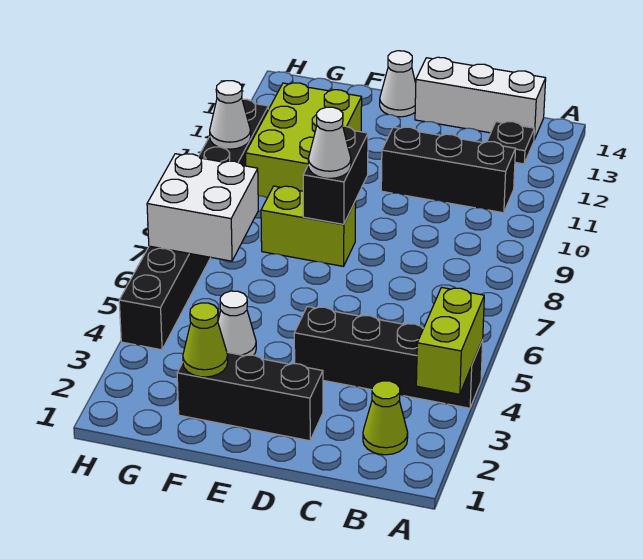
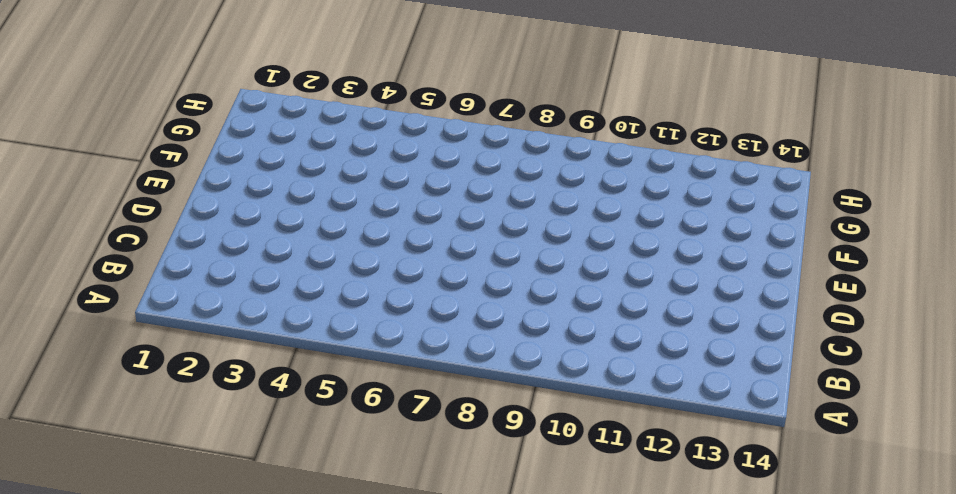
none -> black 1x4 brick [294,306,483,408]
none -> lime 1x1 cone [363,381,408,455]
none -> black 1x3 brick [381,127,515,213]

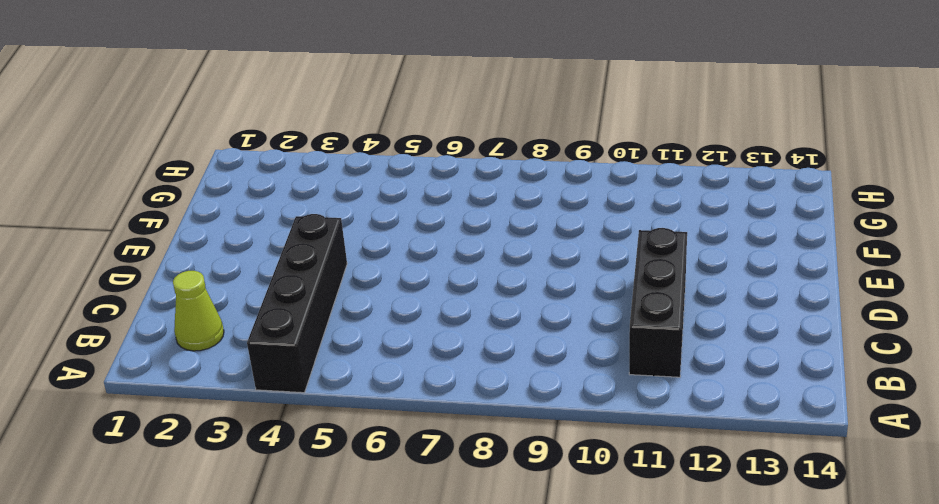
none -> black 1x1 plate [487,122,534,164]
none -> white 1x3 brick [415,57,546,140]
none -> black 1x3 brick [177,352,323,441]

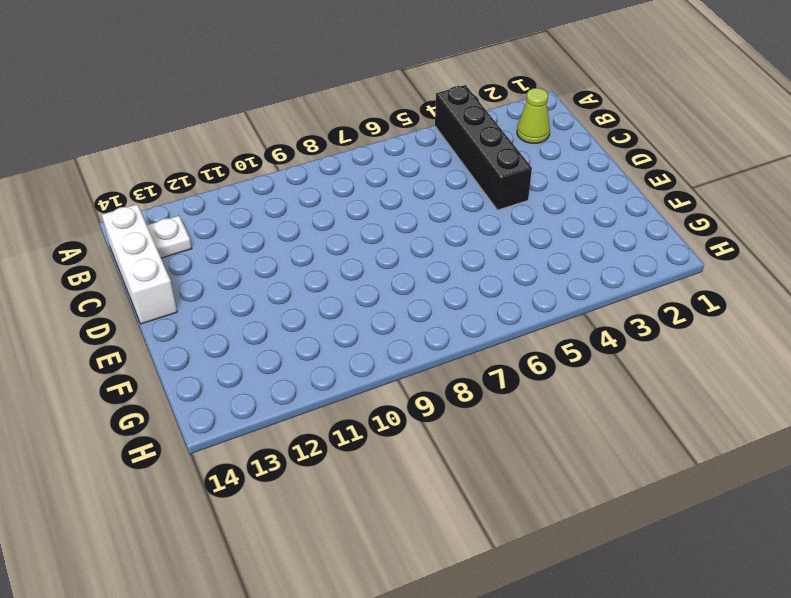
white 1x1 plate [147,216,192,258] -> black 1x1 plate [487,122,534,164]
none -> black 1x3 brick [381,127,515,213]
none -> black 1x3 brick [177,352,323,441]
none -> lime 1x2 brick [261,186,356,266]

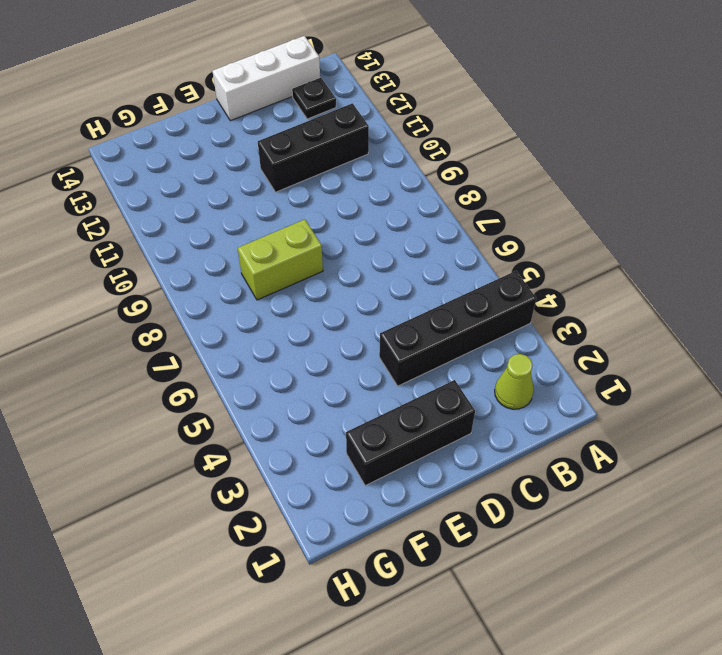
none -> white 1x1 cone [380,51,416,117]
none -> white 1x1 cone [218,291,256,356]
none -> lime 2x3 brick [246,83,362,198]

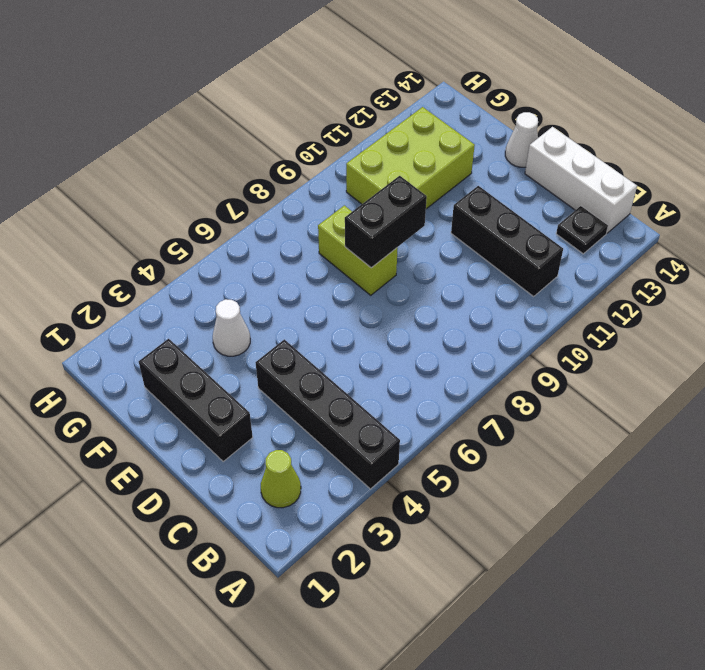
none -> black 1x8 brick [119,99,269,350]
none -> lime 1x2 brick [416,288,484,394]
none -> lime 1x1 cone [183,303,228,377]

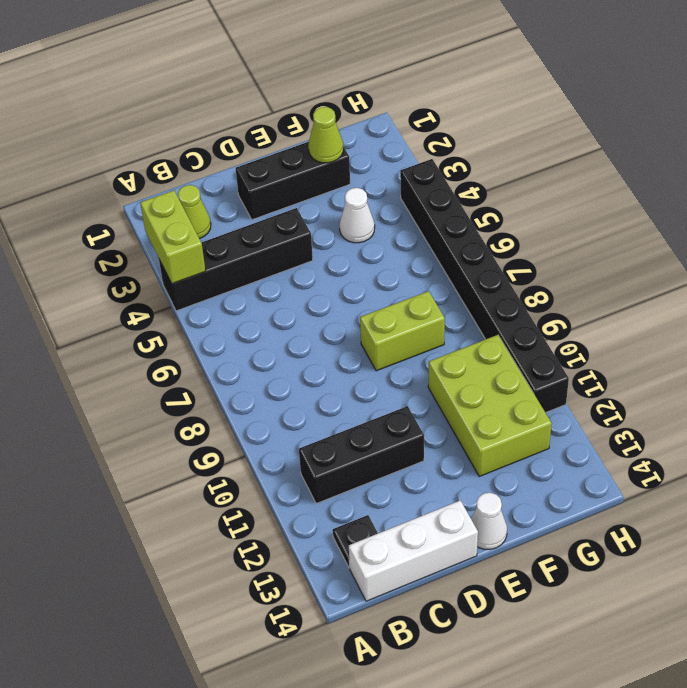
none -> black 1x2 brick [303,126,368,224]
none -> white 2x2 brick [147,154,258,261]
none -> white 1x1 cone [210,81,251,149]

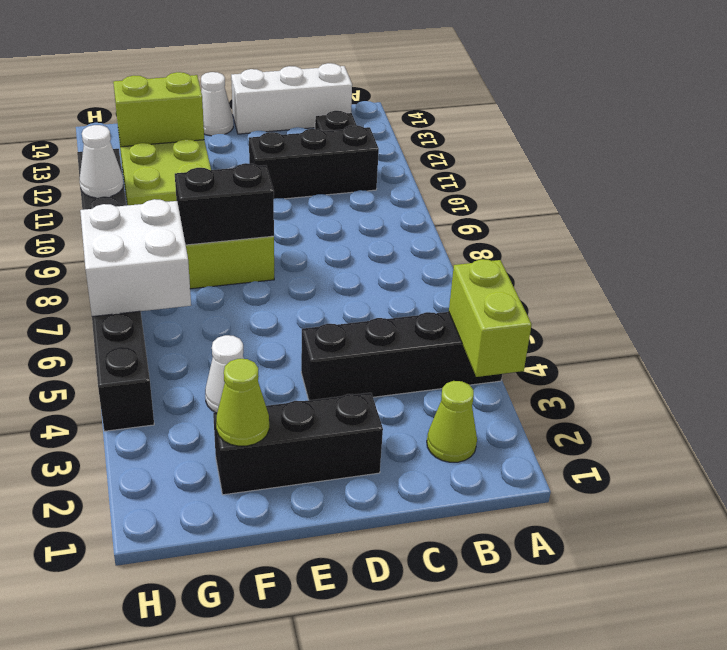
black 1x2 brick [175,163,274,245] -> black 1x2 brick turned to [303,126,368,224]
lime 1x2 brick [113,72,204,147] -> none
none -> white 1x1 cone [308,107,351,178]

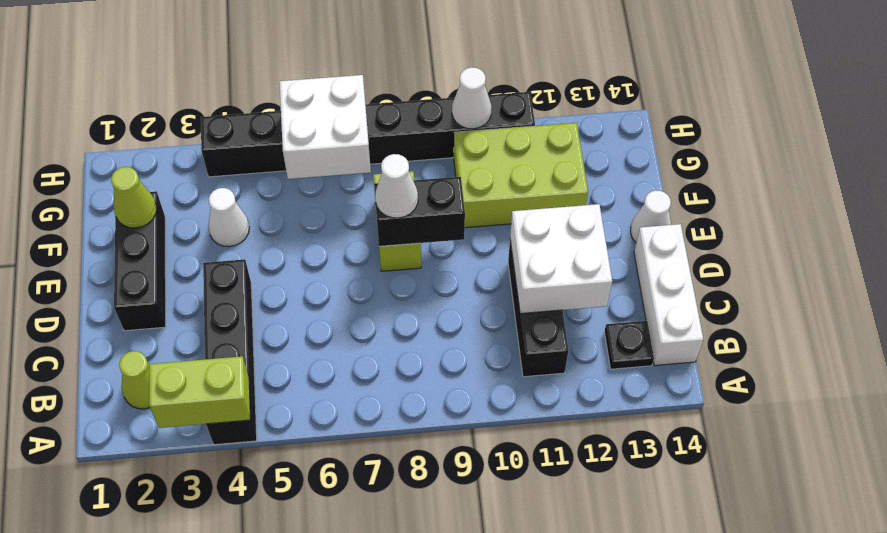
white 2x2 brick [510,204,612,314] -> none

